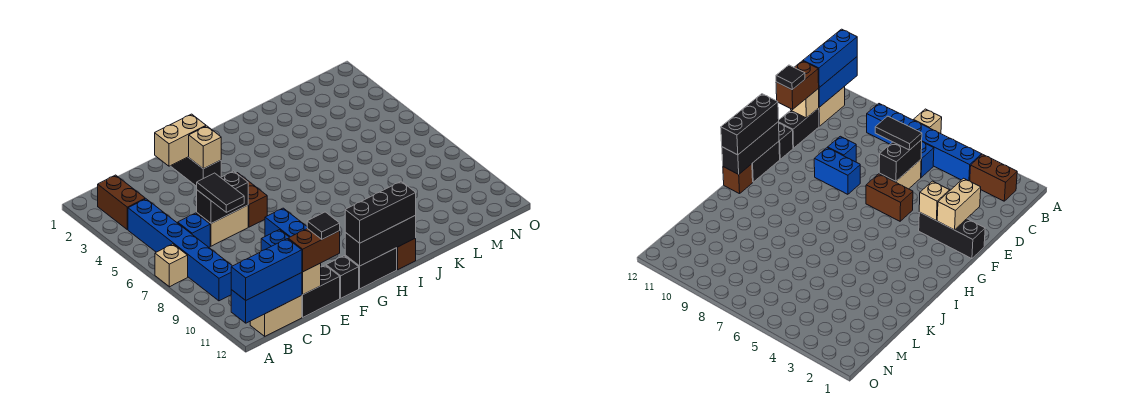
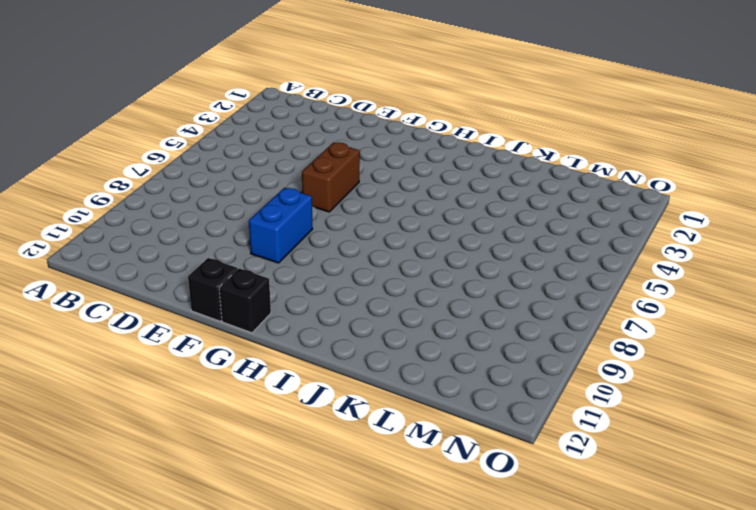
black 1x1 brick [219,268,271,333] -> black 1x2 brick [345,248,397,289]
none -> tan 1x1 brick [155,244,188,287]
none -> brown 1x2 brick [98,175,145,230]
none -> blue 1x6 brick [128,199,232,301]

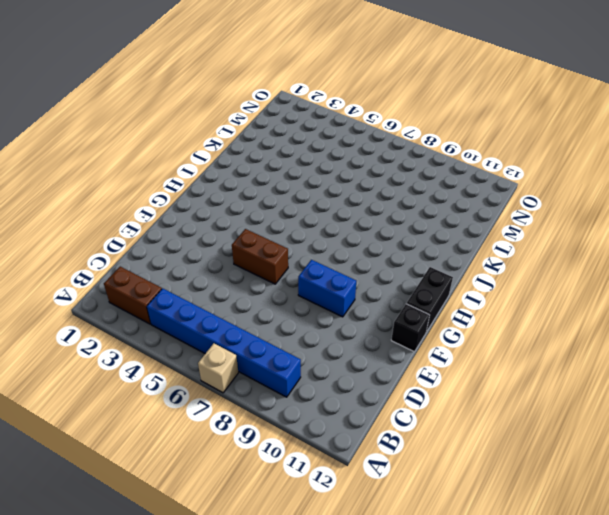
none -> tan 1x2 brick [250,295,302,336]
none -> blue 1x1 brick [178,213,210,247]
none -> tan 1x2 brick [197,205,248,246]

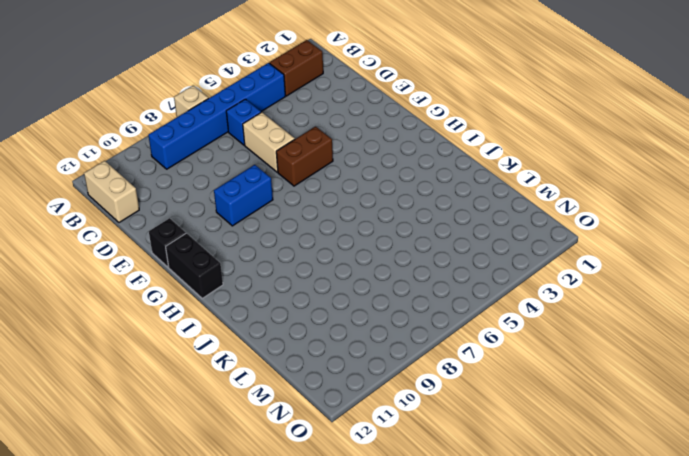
none -> black 1x2 brick [302,265,340,317]
none -> blue 1x1 brick [261,230,289,251]
none -> black 1x3 brick [171,157,221,186]

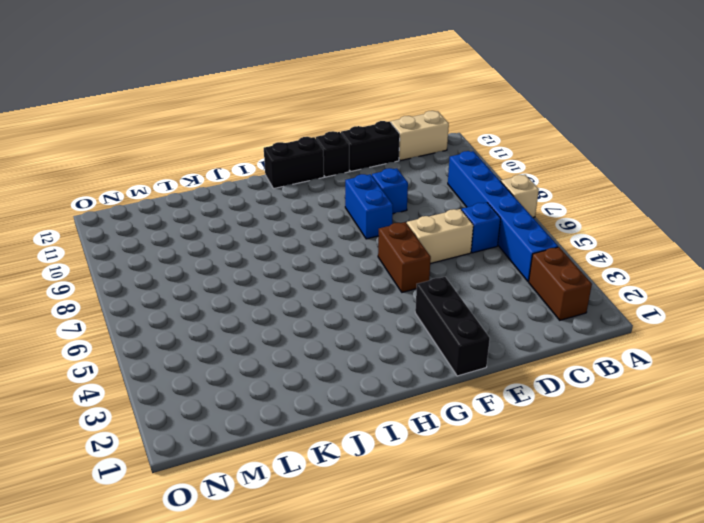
none -> brown 1x1 brick [397,238,416,269]
none -> blue 1x3 brick [231,273,302,323]
none -> black 1x2 brick [197,171,248,223]

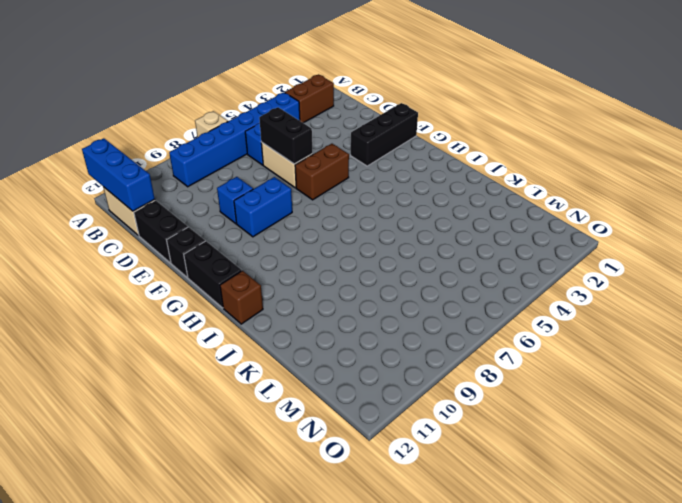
none -> tan 1x1 brick [302,263,321,295]
none -> tan 1x2 brick [155,114,206,166]
none -> tan 1x1 brick [189,126,221,169]

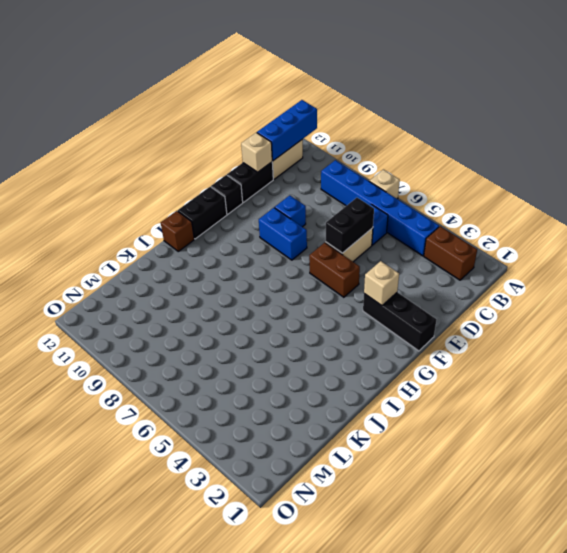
none -> tan 1x2 brick [155,114,206,166]
none -> black 1x3 brick [345,215,416,266]
none -> blue 1x3 brick [231,239,302,300]

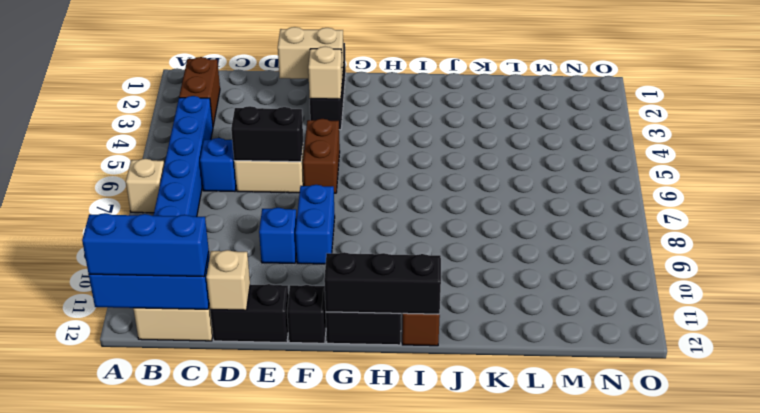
none -> black 1x2 tile [197,173,244,212]
none -> brown 1x2 brick [288,229,340,272]
none -> black 1x3 brick [345,181,416,243]

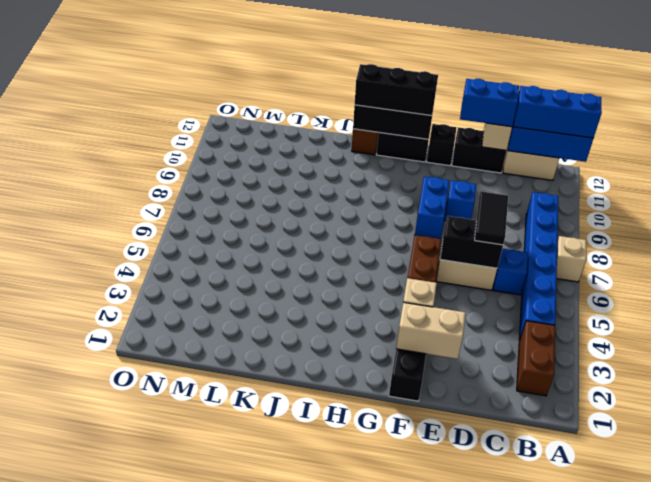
blue 1x2 brick [460,79,519,127] -> brown 1x2 brick [288,229,340,272]
none -> black 1x1 tile [307,212,340,239]

